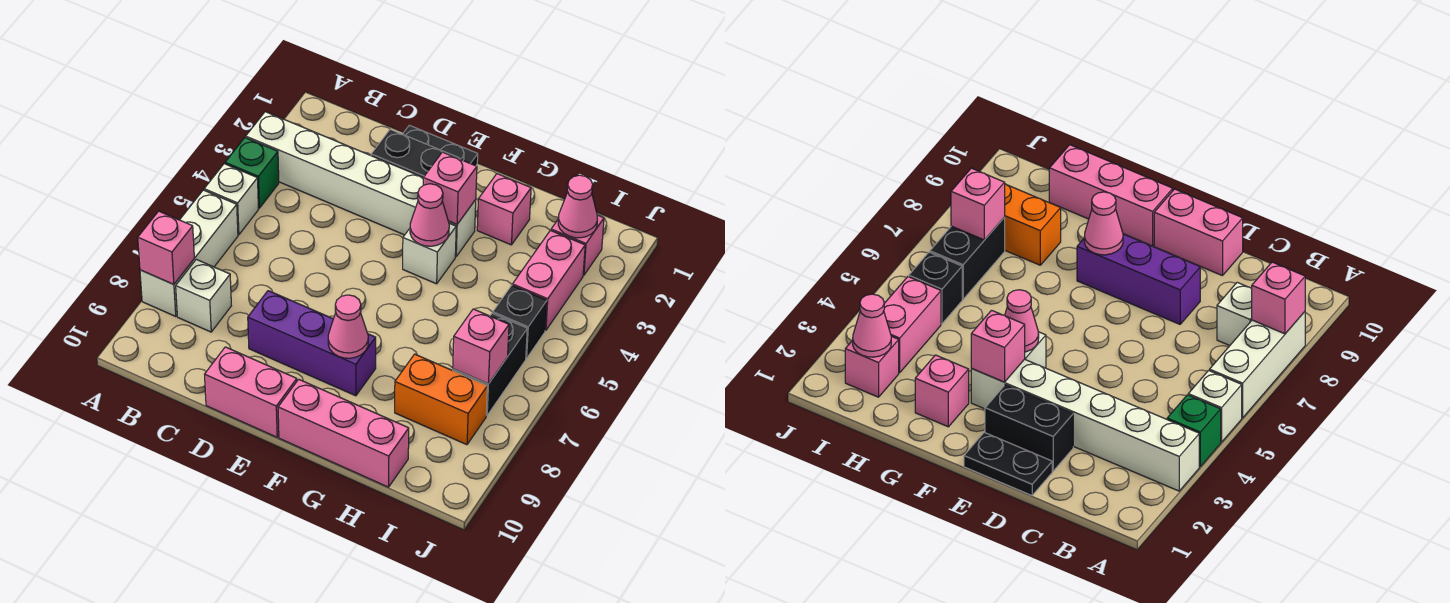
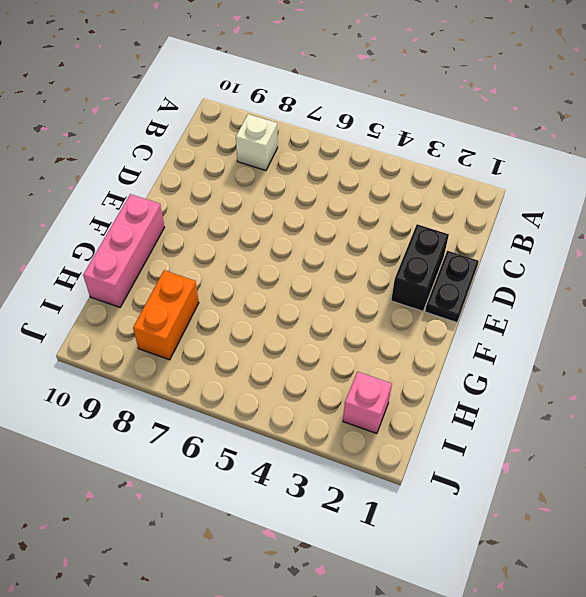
none -> white 1x6 brick [246,112,476,257]
none -> green 1x1 brick [225,138,279,208]
none -> white 1x1 brick [204,164,258,235]

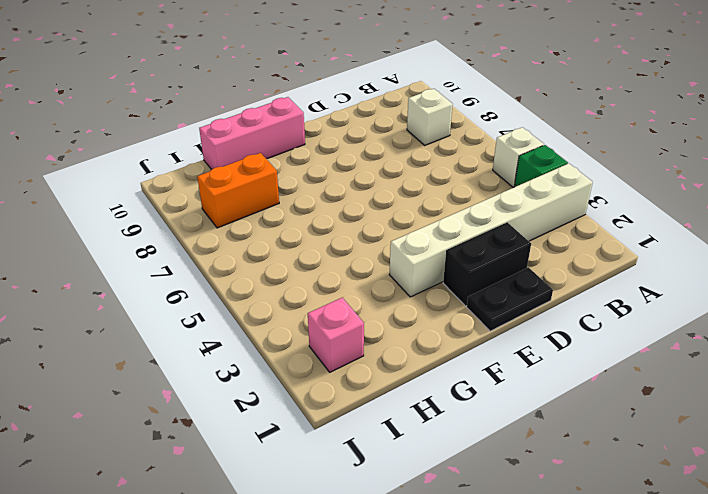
none -> white 1x3 brick [140,190,238,316]
none -> purple 1x3 brick [248,291,376,396]
none -> pink 1x2 brick [205,347,297,437]

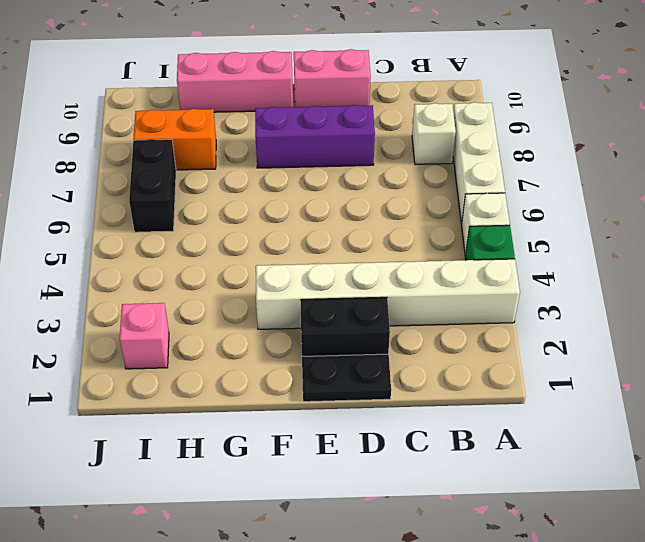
none -> white 1x1 brick [403,223,456,284]
none -> pink 1x1 brick [477,174,531,245]
none -> pink 1x2 brick [512,231,585,330]

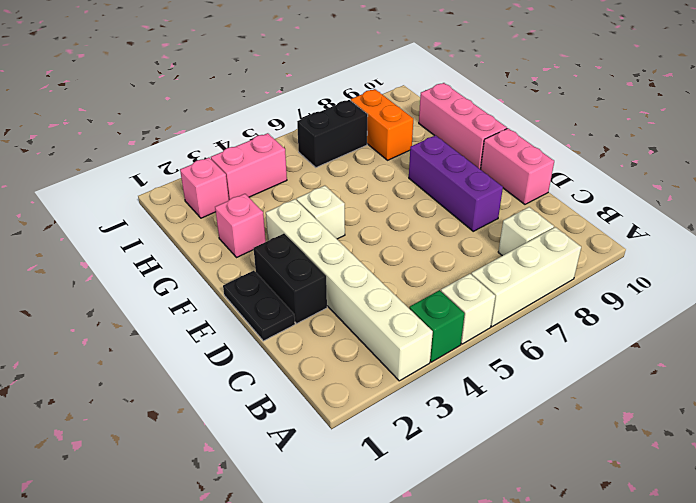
none -> black 1x1 brick [493,286,547,358]
none -> pink 1x1 brick [138,211,194,284]
none -> pink 1x1 brick [423,152,477,224]

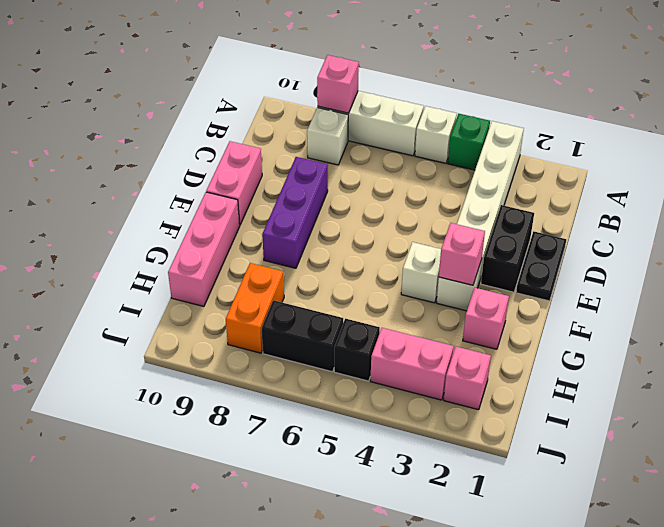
none -> pink 1x1 cone [410,184,449,246]
none -> pink 1x1 cone [328,295,368,358]
none -> pink 1x1 cone [558,175,597,238]

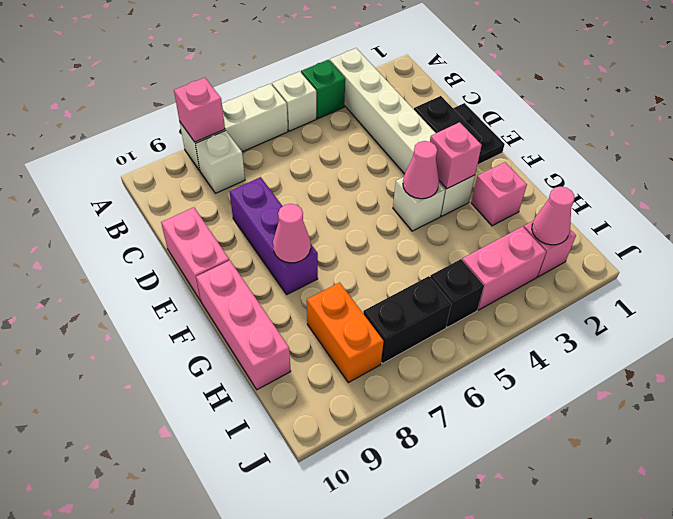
none -> pink 1x1 brick [453,309,509,384]

